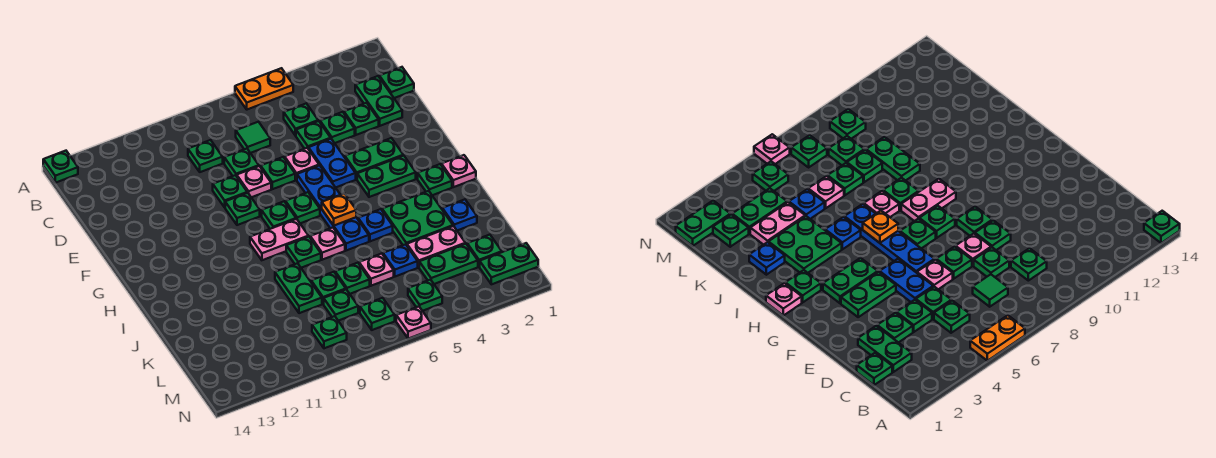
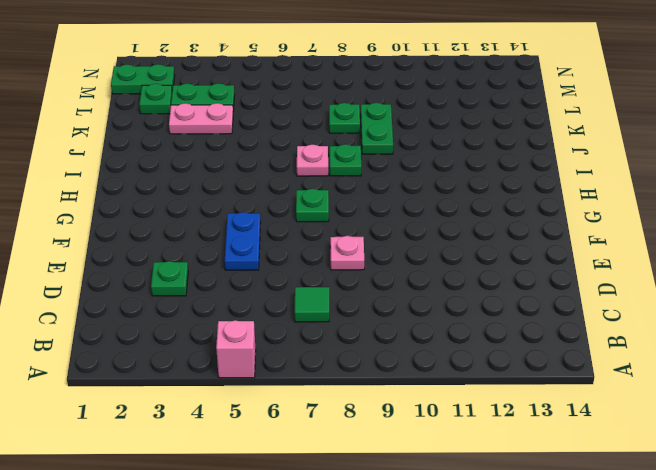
pink 1x1 brick [216,320,256,378] -> orange 1x2 plate [235,68,293,110]
none -> green 1x1 plate [43,151,78,183]
none -> green 1x1 plate [379,67,414,98]
none -> green 1x2 plate [355,76,402,126]
none -> green 1x1 plate [284,104,318,136]

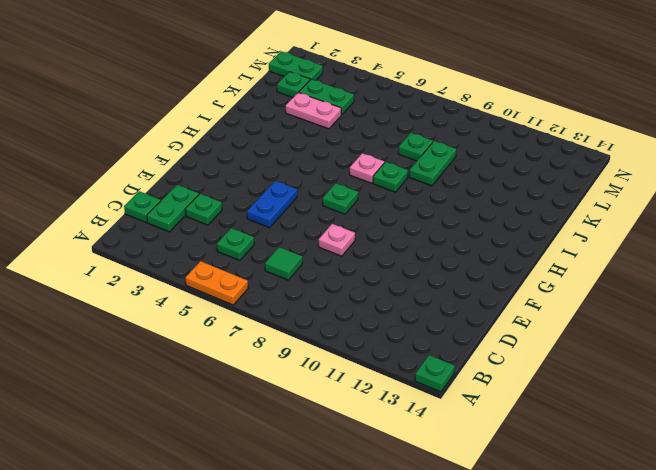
none -> green 1x1 plate [188,140,223,172]
none -> green 1x1 plate [320,112,355,143]
none -> green 1x1 plate [296,121,331,149]
none -> green 1x1 plate [224,149,259,176]

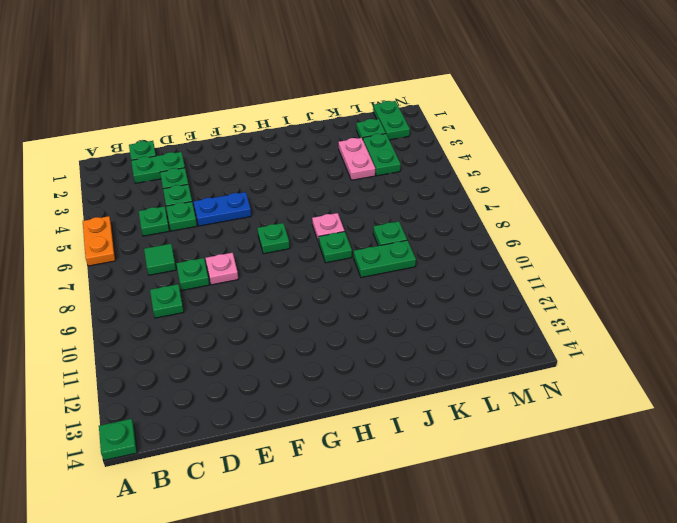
none -> pink 1x1 plate [285,148,319,180]
none -> green 1x1 plate [261,157,295,189]
none -> green 1x1 plate [213,175,247,207]
none -> green 1x2 plate [345,138,403,179]

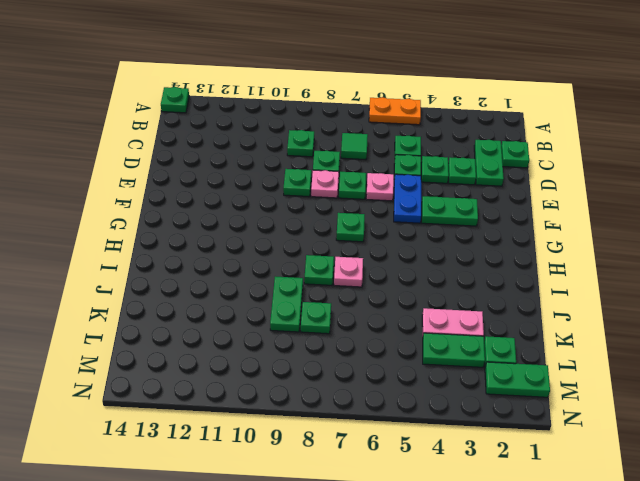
none -> blue 1x4 plate [297,165,369,251]
none -> green 1x1 plate [225,193,260,225]
none -> green 1x2 plate [357,156,416,197]
none -> green 1x1 plate [262,202,296,229]

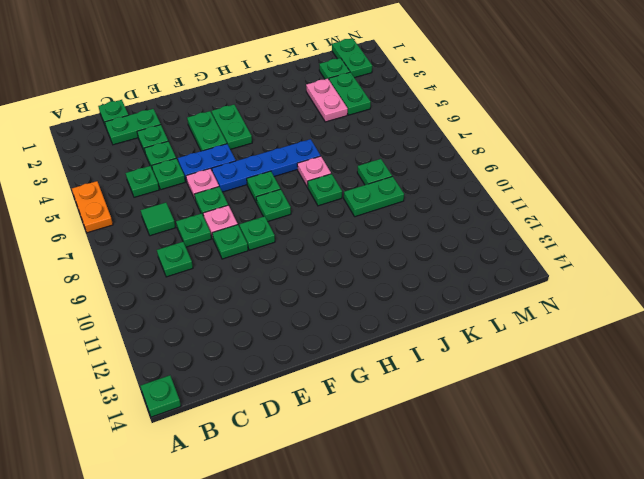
none -> pink 1x1 plate [441,155,476,187]
none -> green 1x1 plate [418,164,452,195]
none -> pink 1x2 plate [250,219,309,260]
none -> green 2x2 plate [382,191,453,245]

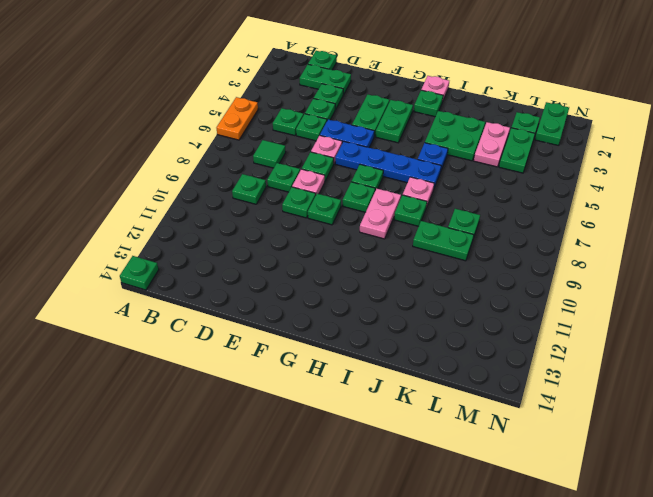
none -> blue 1x1 plate [442,199,477,231]
none -> blue 1x1 plate [383,244,418,277]
none -> pink 1x1 plate [359,254,394,286]
none -> green 1x1 plate [335,263,370,294]

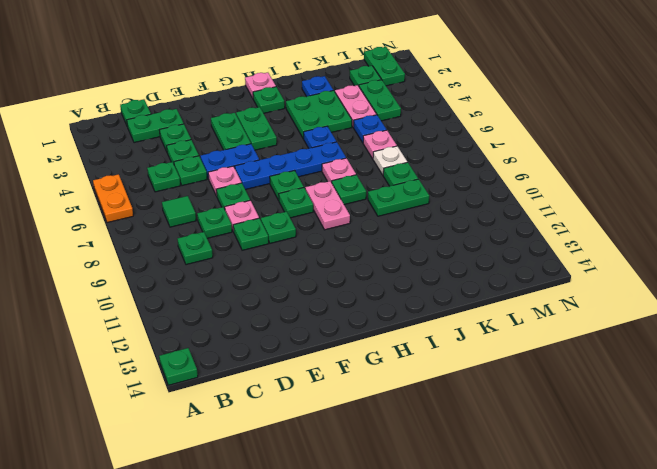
white 1x1 plate [373,146,407,175] -> green 1x1 plate [335,263,370,294]
none -> green 1x1 plate [324,290,358,321]
none -> green 1x1 plate [408,280,442,311]
none -> green 1x1 plate [360,298,395,330]
none -> green 1x1 plate [312,316,347,348]

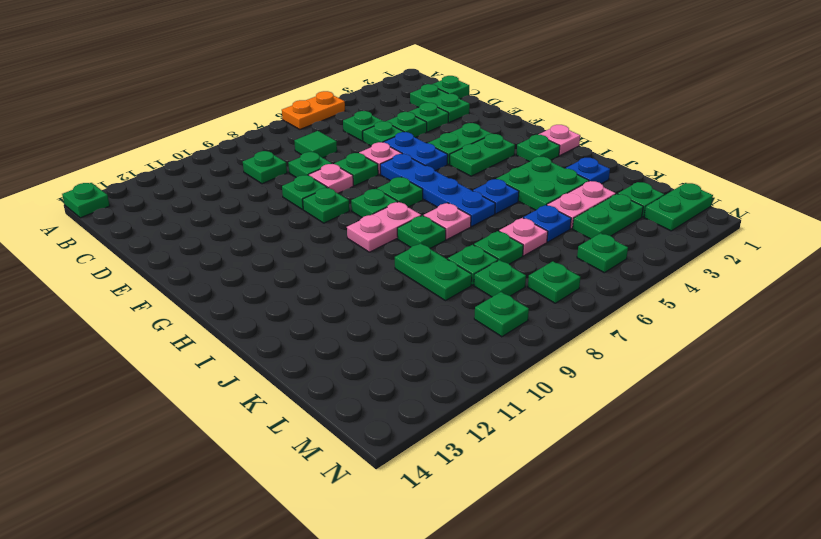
none -> pink 1x1 plate [396,306,431,339]
none -> orange 1x1 plate [322,193,356,225]

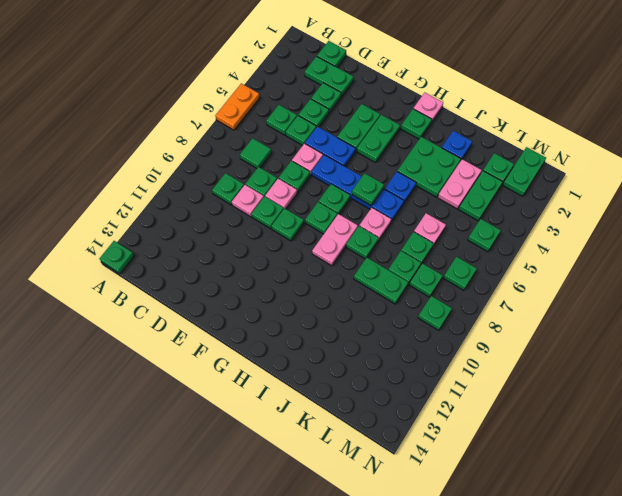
pink 1x1 plate [232,185,264,217] -> pink 1x1 plate moved to [396,306,431,339]
green 1x1 plate [352,173,384,205] -> orange 1x1 plate [322,193,356,225]
none -> blue 1x1 plate [383,244,418,277]

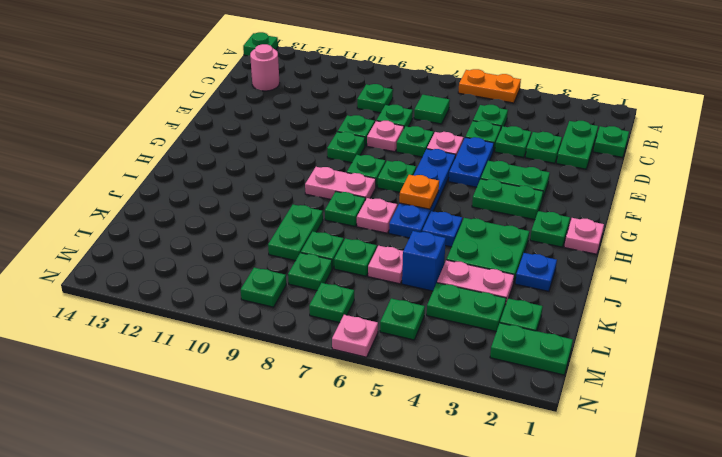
pink 1x1 round brick [250,44,280,91] -> none
blue 1x1 brick [402,231,446,291] -> blue 1x1 plate [383,244,418,277]

